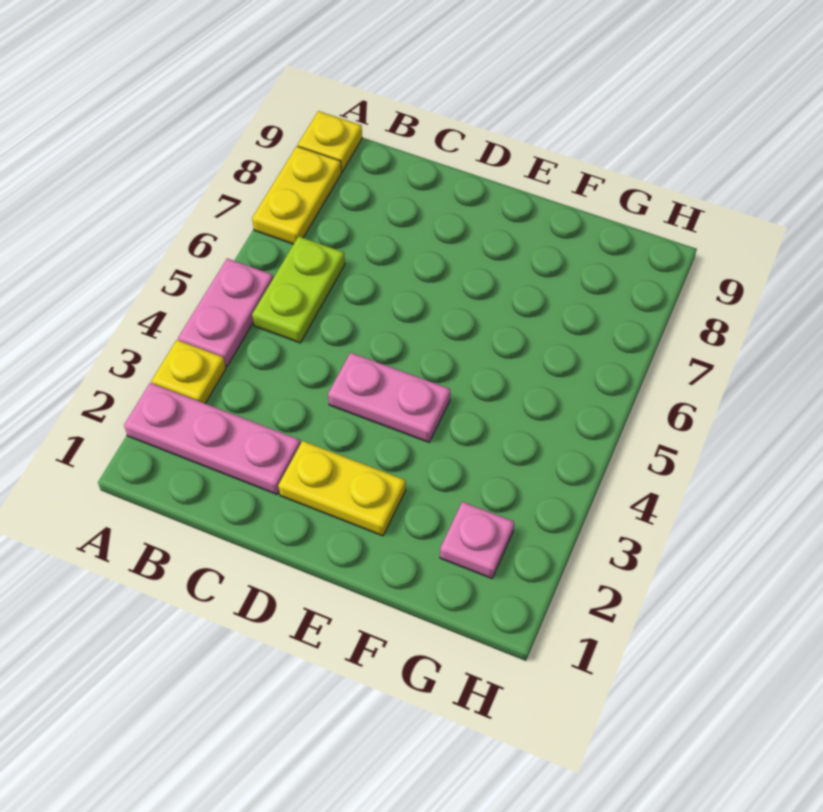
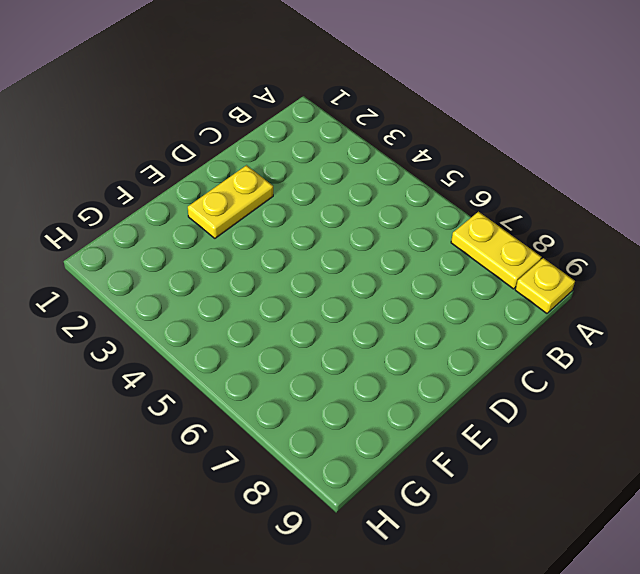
none -> pink 1x3 plate [124,383,300,494]
none -> yellow 1x1 plate [152,340,226,403]

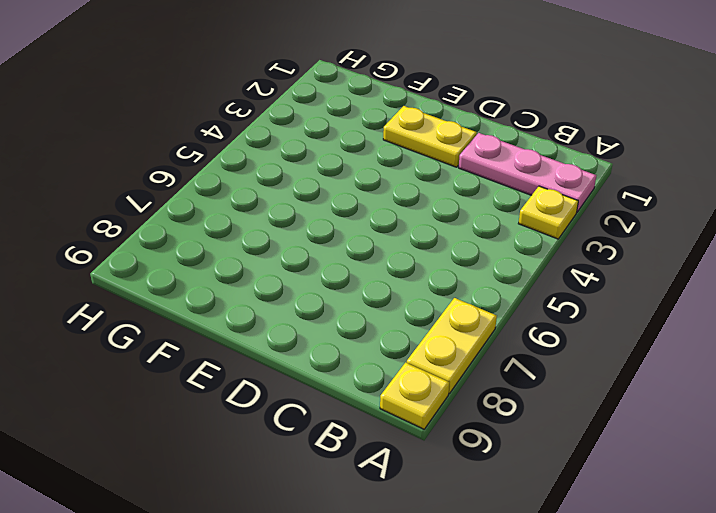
none -> pink 1x2 plate [178,258,273,367]
none -> lime 1x2 plate [252,236,345,343]

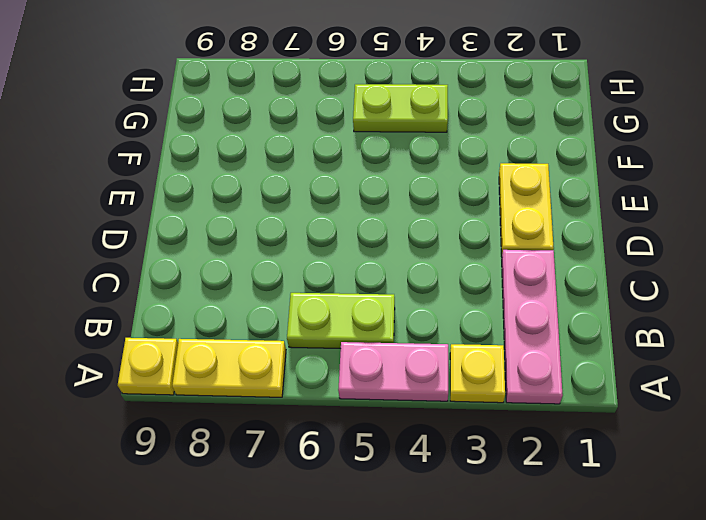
lime 1x2 plate [353,84,448,132] -> none
none -> pink 1x2 plate [328,353,450,442]
none -> pink 1x1 plate [440,502,514,578]

